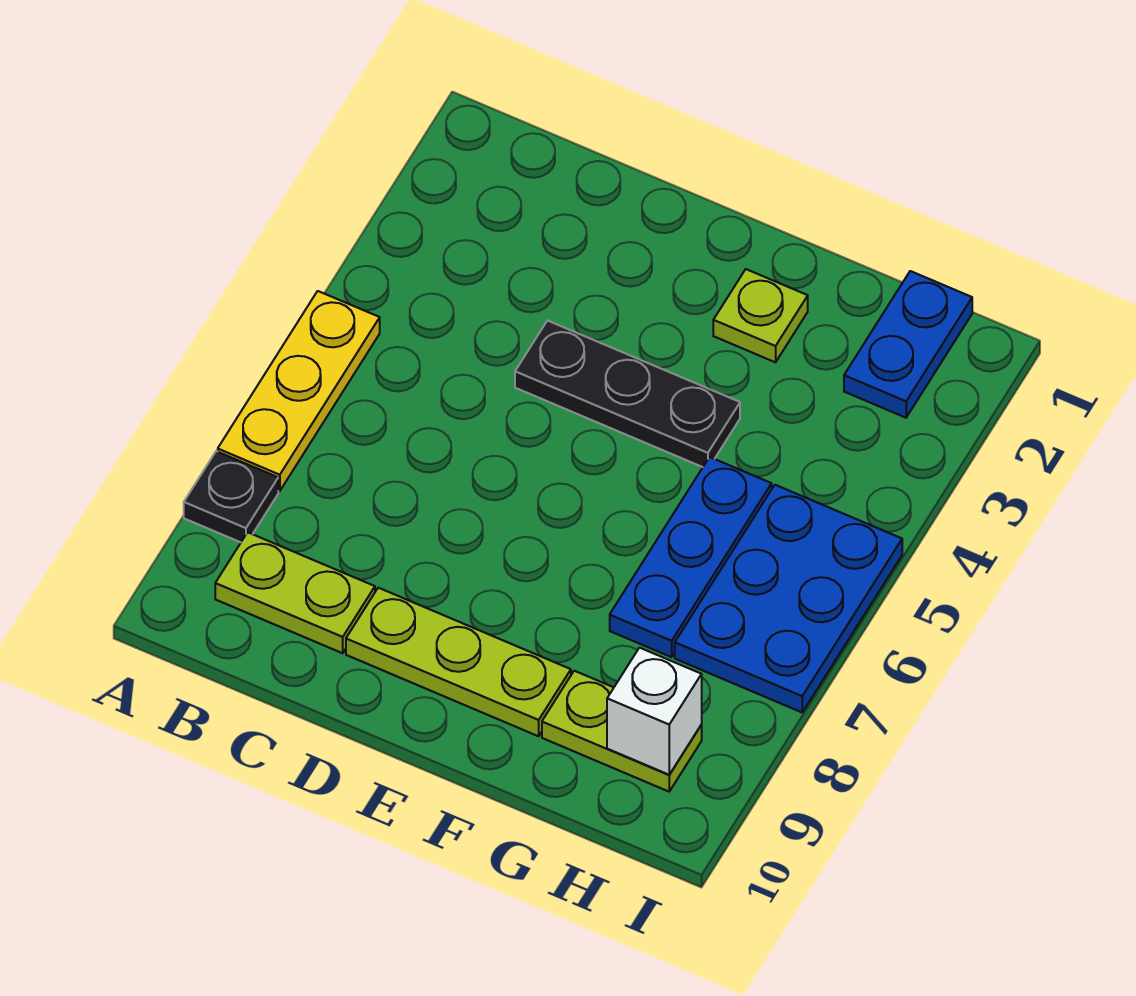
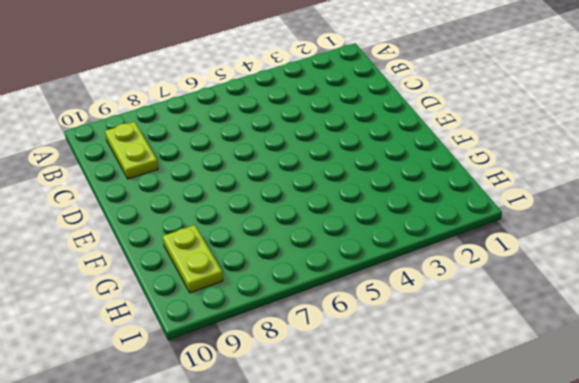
none -> yellow 1x3 plate [218,291,380,491]
none -> black 1x1 plate [184,451,278,542]

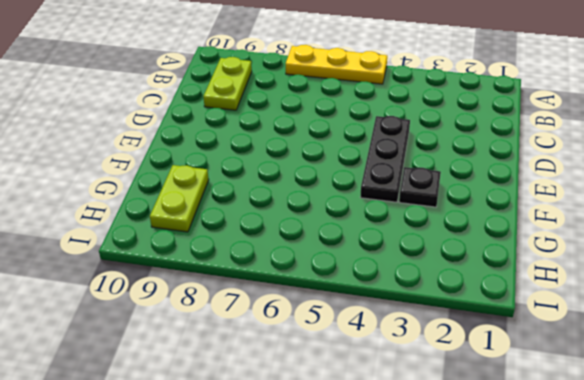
black 1x1 plate [399,167,441,207] -> black 1x1 plate moved to [184,451,278,542]
none -> lime 1x3 plate [346,588,571,736]
none -> lime 1x1 plate [713,269,808,362]

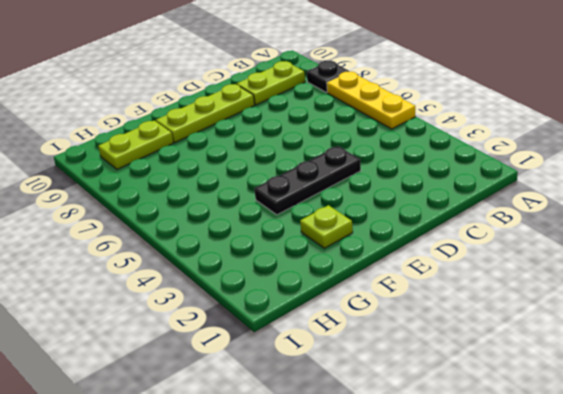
none -> blue 1x3 plate [610,457,772,657]
none -> blue 1x2 plate [844,271,972,418]

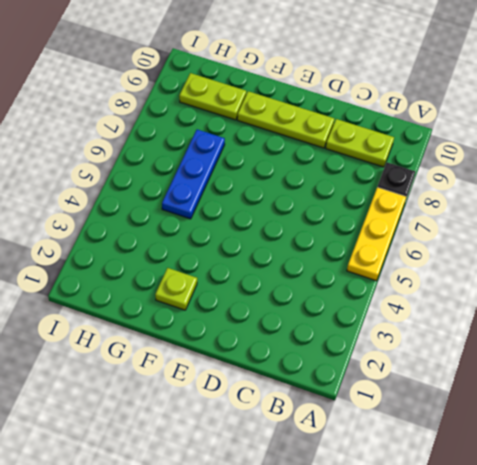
none -> black 1x3 plate [515,321,740,467]
none -> blue 1x2 plate [844,271,972,418]

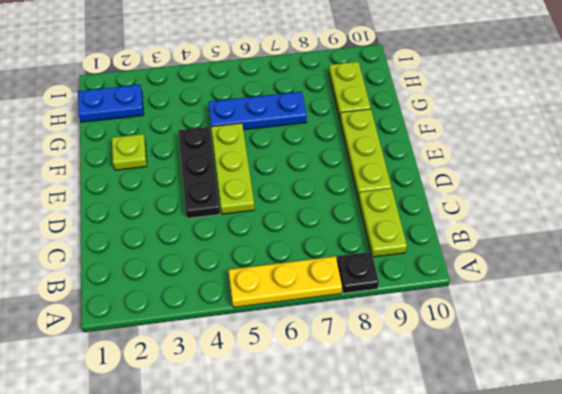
lime 1x3 plate [211,123,254,214] -> none
none -> blue 2x3 plate [675,485,902,712]
none -> white 1x1 brick [607,648,702,775]

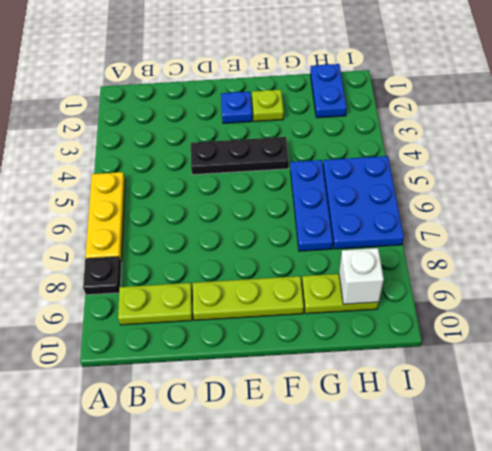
blue 1x1 plate [221,92,252,123] -> none

